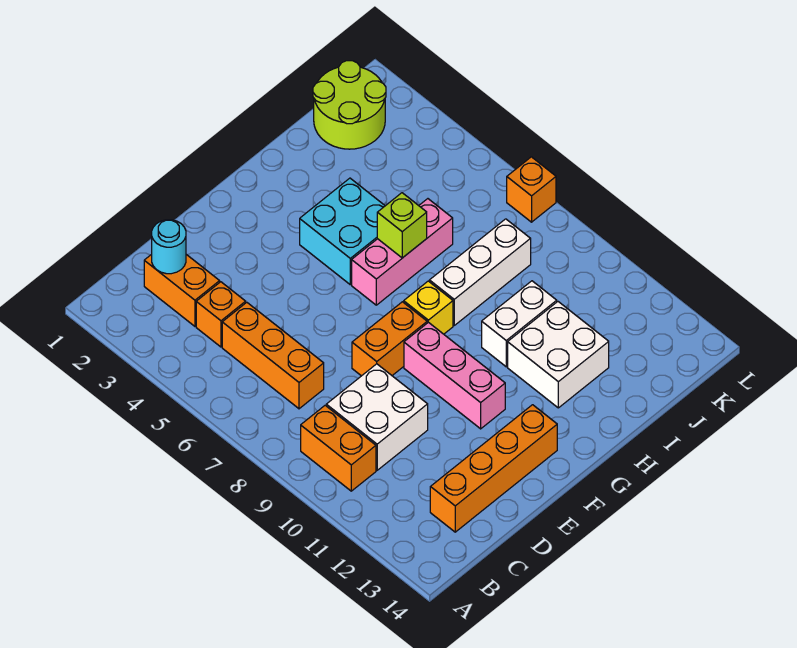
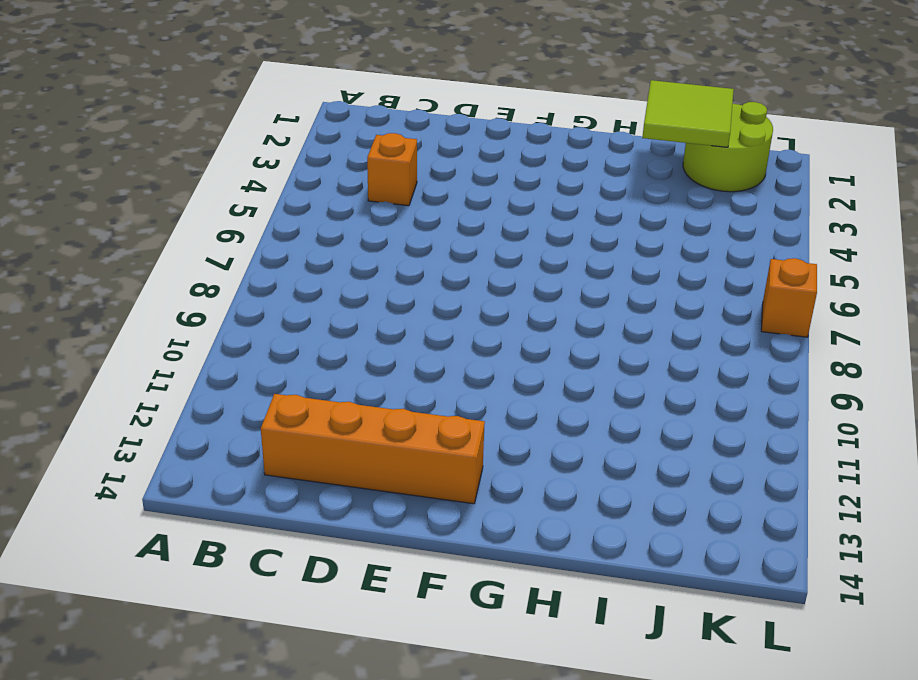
lime 2x2 tile [642,80,734,147] -> none
none -> orange 1x2 brick [301,405,376,491]
none -> orange 1x2 brick [144,254,220,326]
none -> orange 1x3 brick [222,302,324,409]

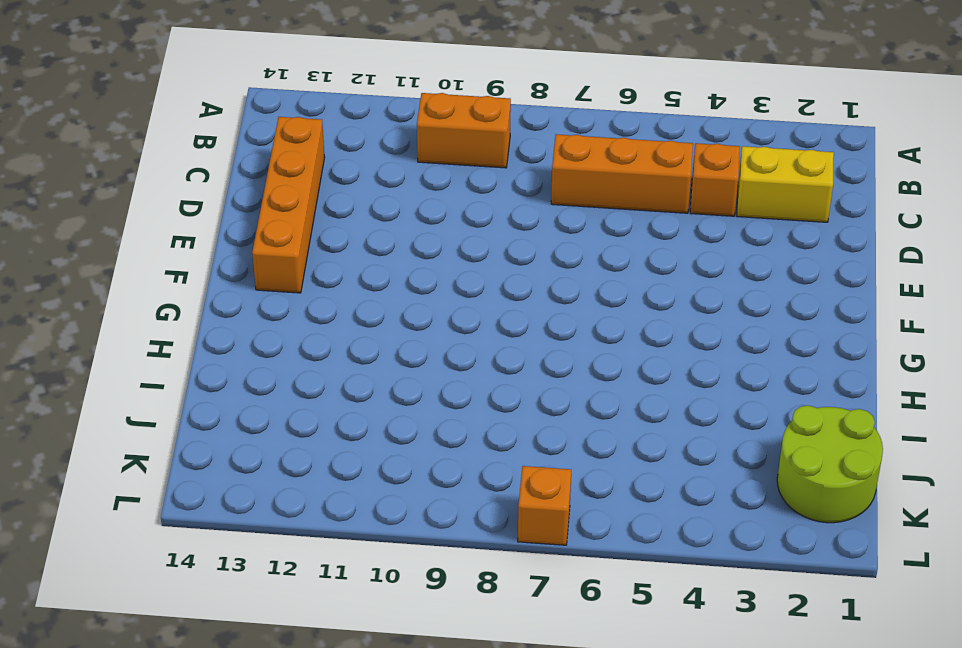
yellow 1x2 brick [737,146,834,222] -> orange 1x2 brick [144,254,220,326]
none -> white 2x2 brick [326,364,428,470]
none -> orange 1x2 brick [352,302,427,376]
none -> pink 1x3 brick [404,322,505,429]

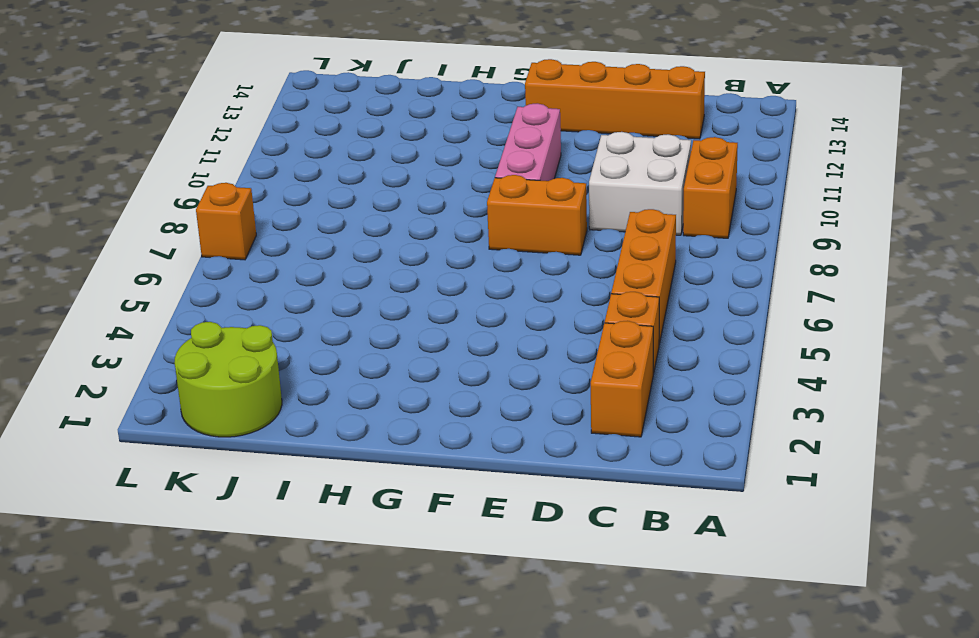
none -> cyan 2x2 brick [300,178,385,285]
none -> pink 1x3 brick [352,199,453,305]
none -> yellow 1x1 brick [404,281,453,334]

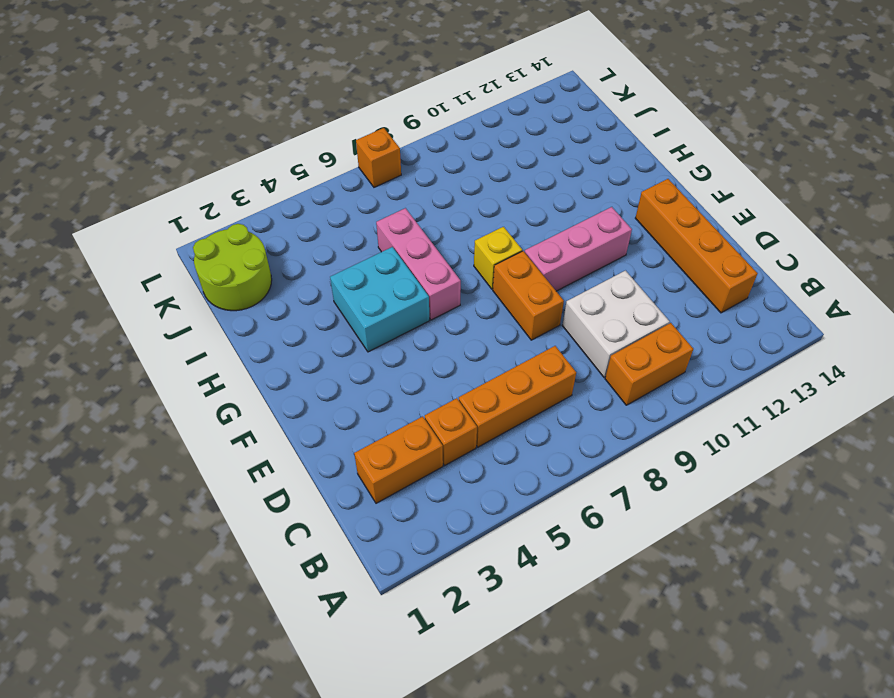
none -> white 1x3 brick [429,219,531,325]
none -> white 1x2 brick [482,281,557,367]
none -> white 2x2 brick [508,302,609,408]

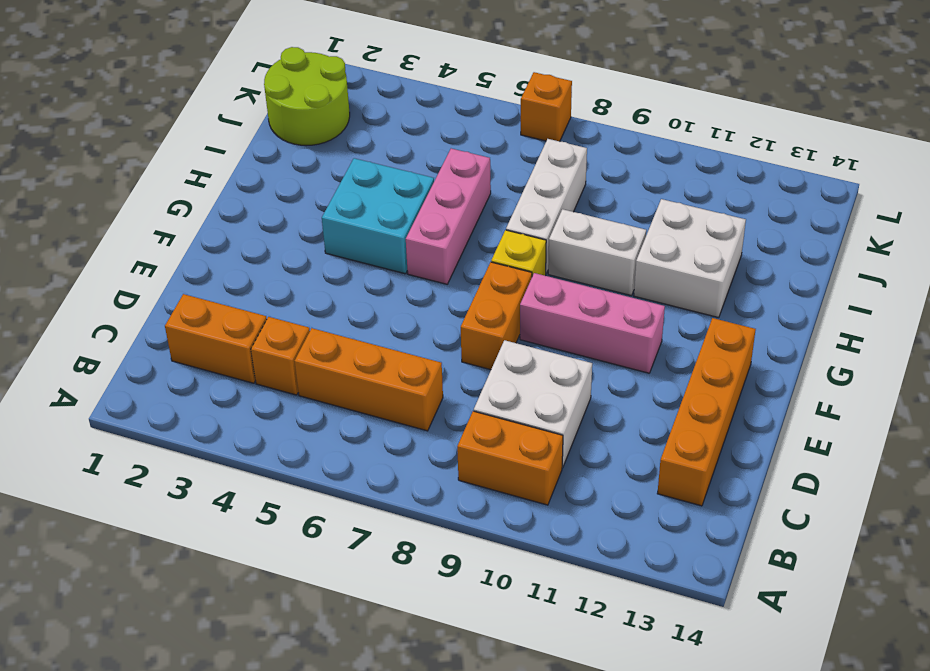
white 1x2 brick [548,209,646,296] -> white 1x2 brick turned to [482,281,557,367]
none -> cyan 1x1 round brick [152,220,186,274]
none -> lime 1x1 brick [377,193,427,258]

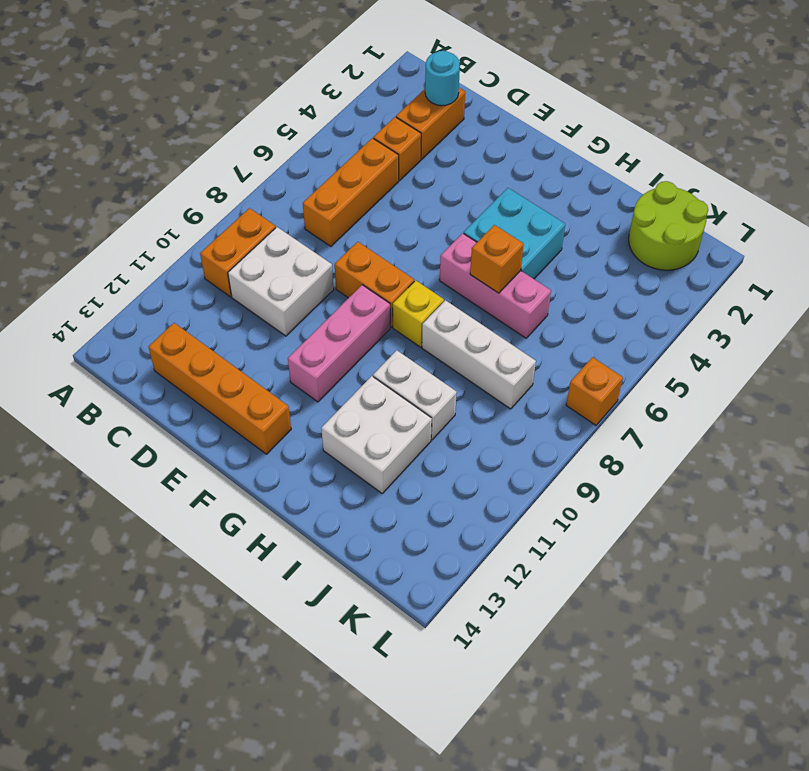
orange 1x1 brick [470,225,524,293] -> lime 1x1 brick [377,193,427,258]

